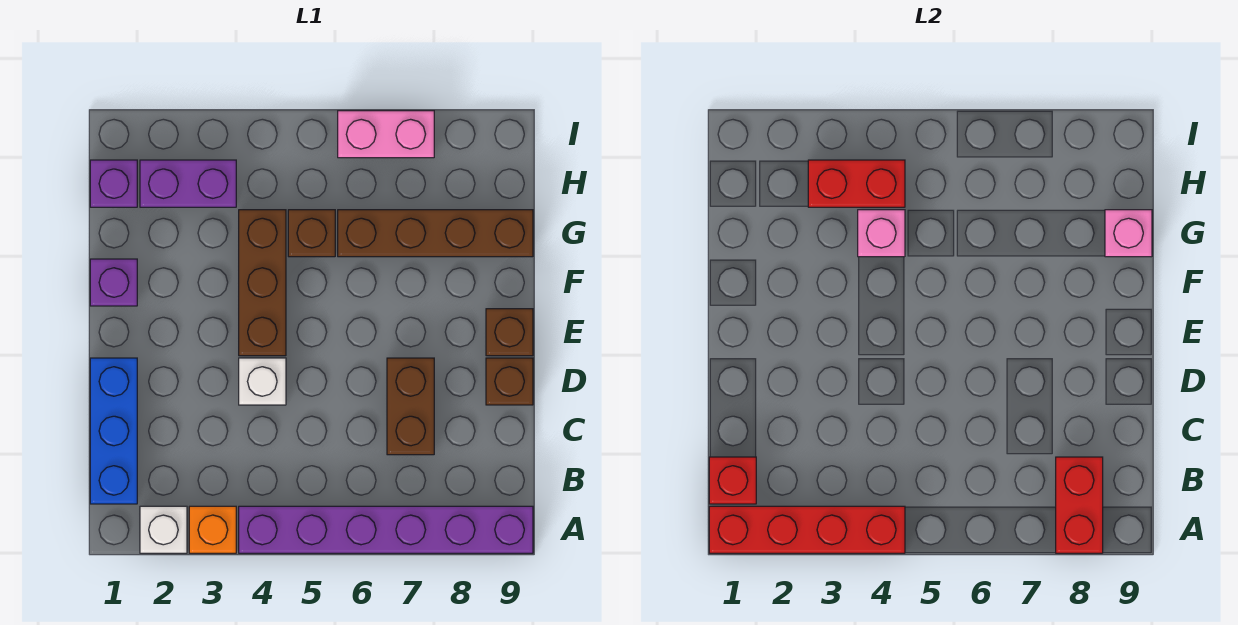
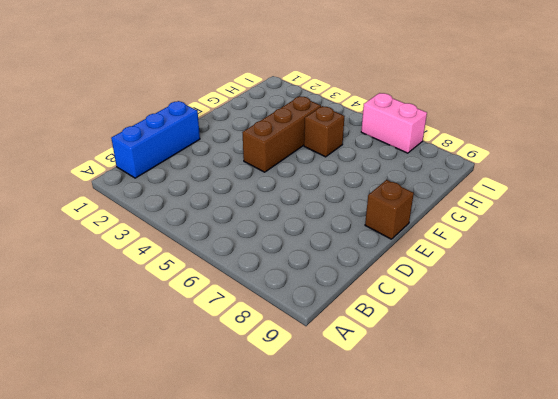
none -> white 1x1 brick [140,506,187,553]
none -> orange 1x1 brick [189,506,236,553]
none -> purple 1x6 brick [239,506,533,553]

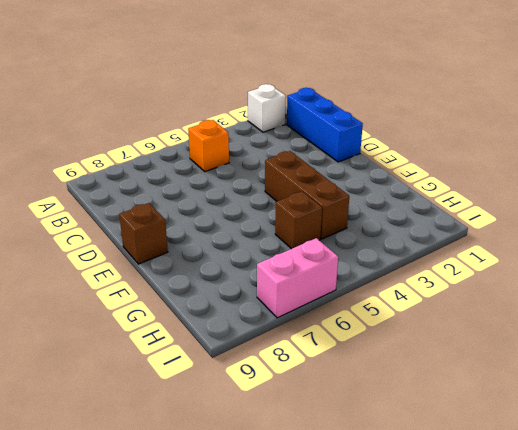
orange 1x1 brick [188,120,229,172] -> orange 1x1 brick moved to [189,506,236,553]
none -> purple 1x6 brick [239,506,533,553]
none -> brown 1x2 brick [387,358,434,455]
none -> white 1x1 brick [239,358,286,405]

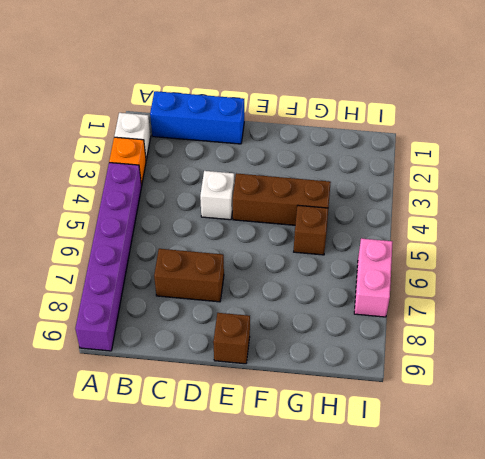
none -> brown 1x1 brick [486,358,533,405]
none -> purple 1x1 brick [90,259,137,306]
none -> brown 1x4 brick [338,210,533,257]

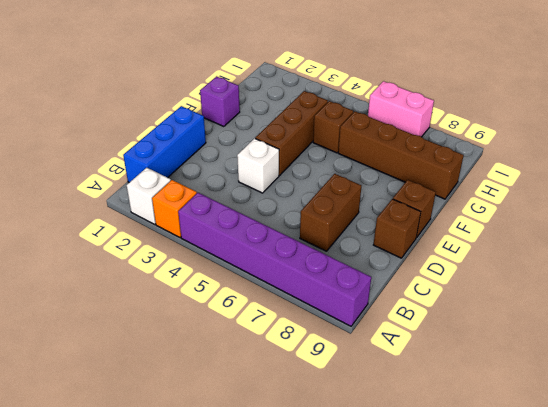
none -> purple 1x1 brick [90,160,137,207]
none -> purple 1x2 brick [140,160,236,207]
none -> red 1x4 brick [709,506,905,553]

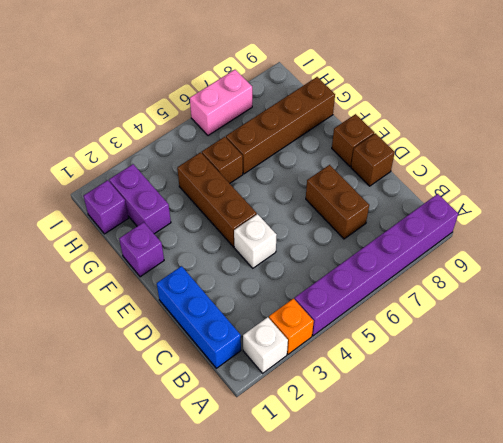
purple 1x2 brick [109,164,171,234] -> purple 1x2 brick turned to [140,160,236,207]
none -> red 1x4 brick [709,506,905,553]
none -> red 1x2 brick [1056,457,1103,553]
none -> red 1x1 brick [709,457,756,504]

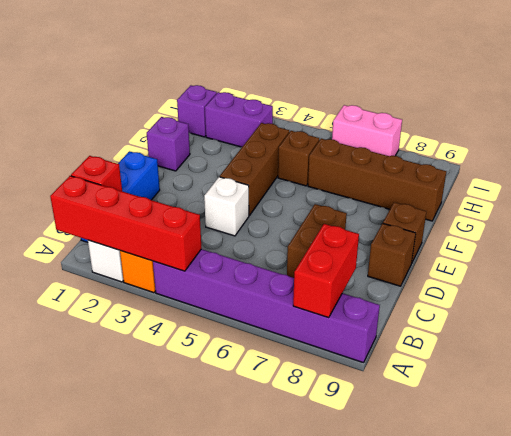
none -> pink 1x1 brick [858,210,905,257]
none -> pink 1x1 brick [1105,210,1152,257]
none -> red 1x2 brick [808,160,905,207]

